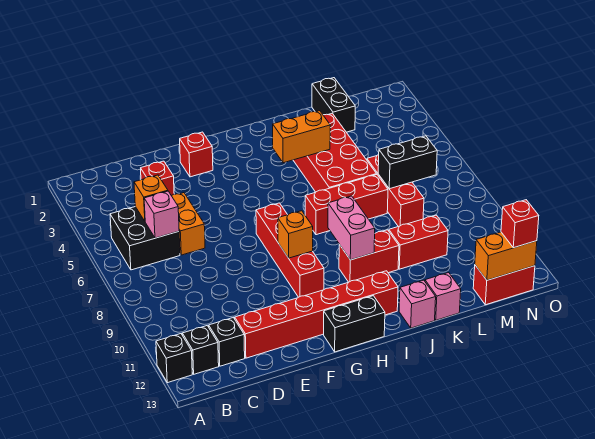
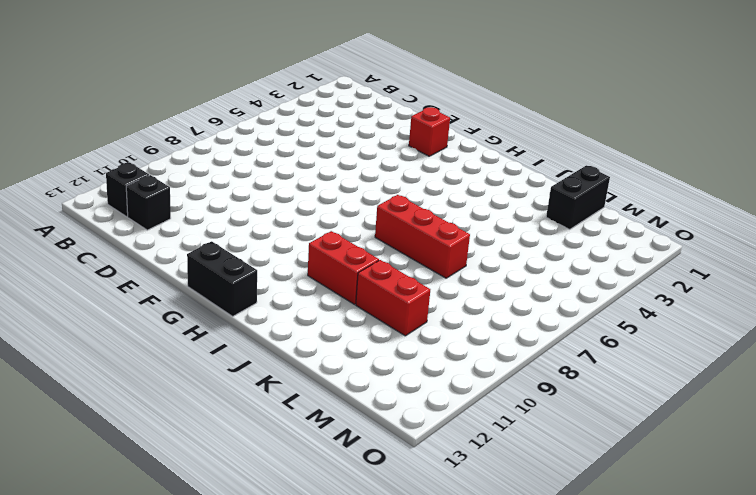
none -> black 1x1 brick [156,334,192,383]
none -> black 2x2 brick [110,207,180,270]
none -> red 1x1 brick [141,161,174,196]

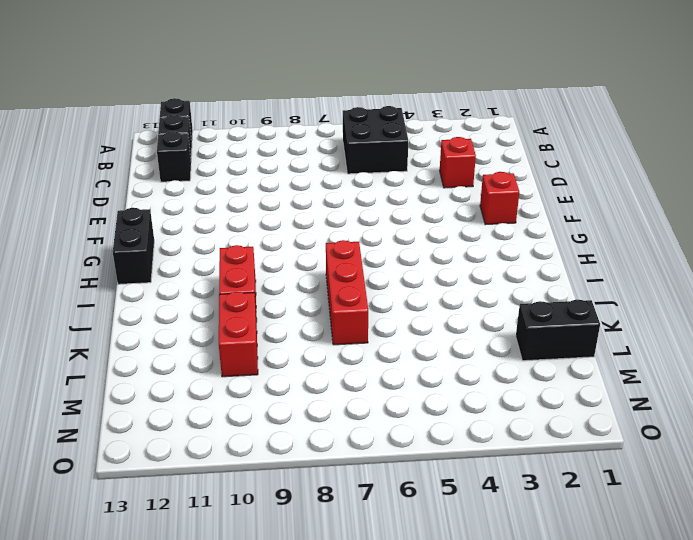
none -> orange 1x2 brick [172,193,205,255]
none -> red 1x6 brick [235,271,398,358]
none -> red 1x4 brick [256,203,324,297]

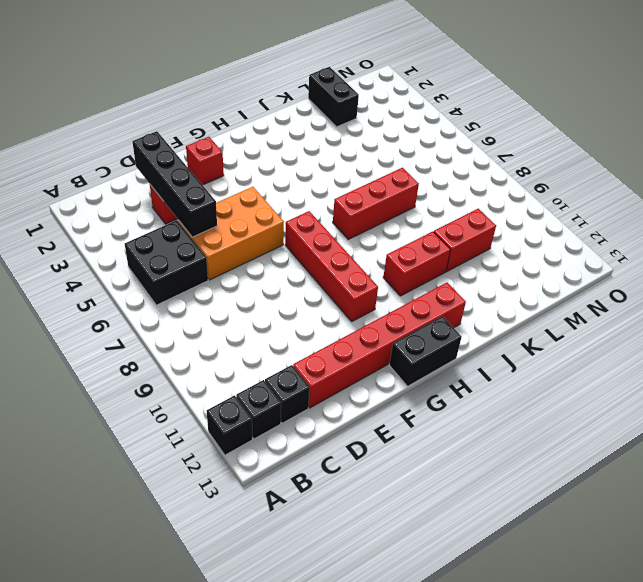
black 1x4 brick [132,131,217,237] -> none
orange 2x3 brick [178,187,284,280] -> orange 1x2 brick [172,193,205,255]
none -> red 2x4 brick [293,113,377,192]
none -> pink 1x1 brick [399,280,436,328]
none -> pink 1x1 brick [425,273,461,320]

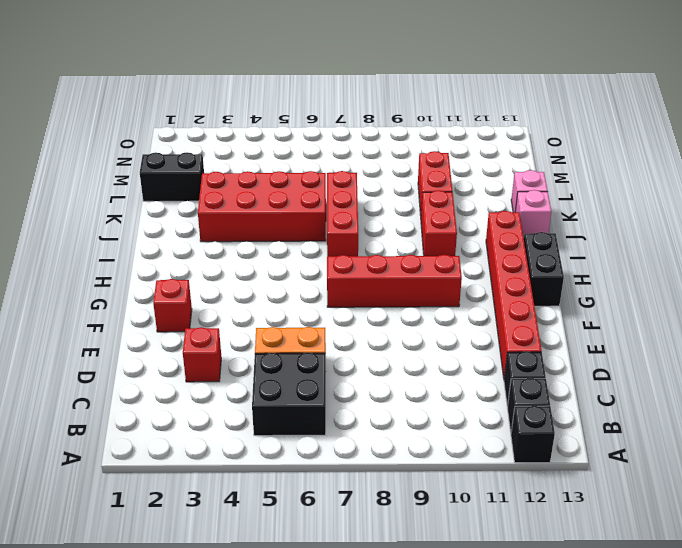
none -> red 1x3 brick [367,155,424,227]
none -> red 1x2 brick [473,265,535,305]
none -> orange 1x1 brick [134,175,168,221]

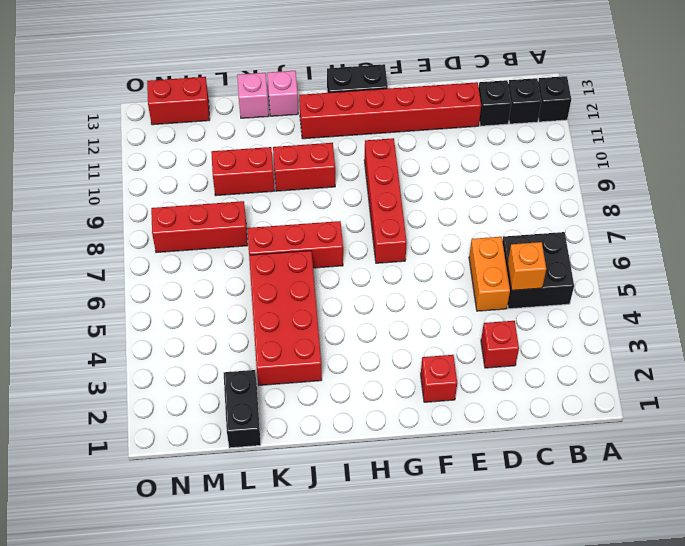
red 1x3 brick [151,201,248,253] -> red 1x3 brick turned to [367,155,424,227]
none -> pink 1x1 brick [144,191,179,238]
none -> orange 1x1 brick [278,211,313,258]
none -> orange 1x2 brick [273,111,330,163]

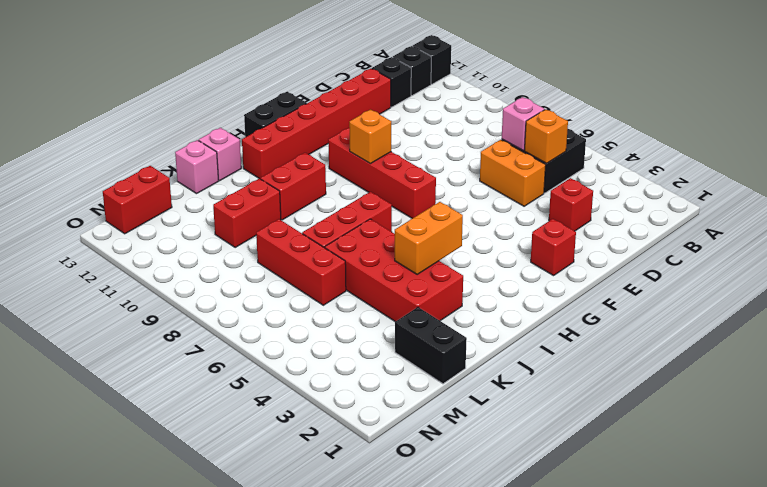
none -> pink 1x2 brick [328,196,375,260]
none -> black 1x2 brick [378,136,437,189]
none -> orange 1x2 brick [475,232,537,280]

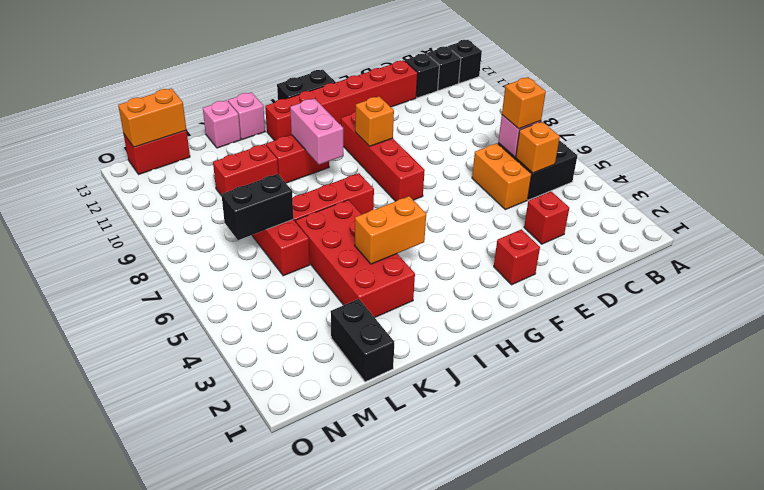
orange 1x1 brick [502,77,546,129] -> none
none -> red 1x1 brick [501,200,539,248]

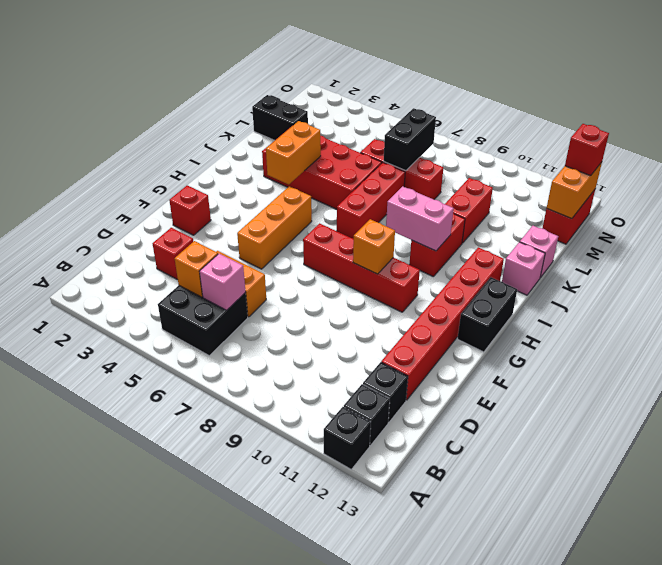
orange 1x3 brick [237,186,312,269] -> none

